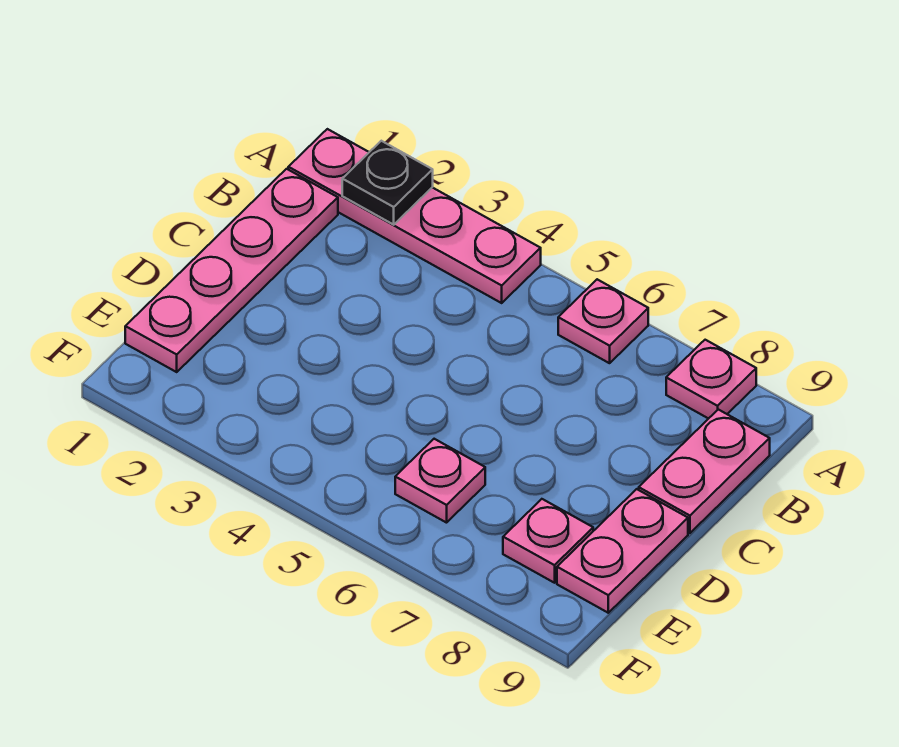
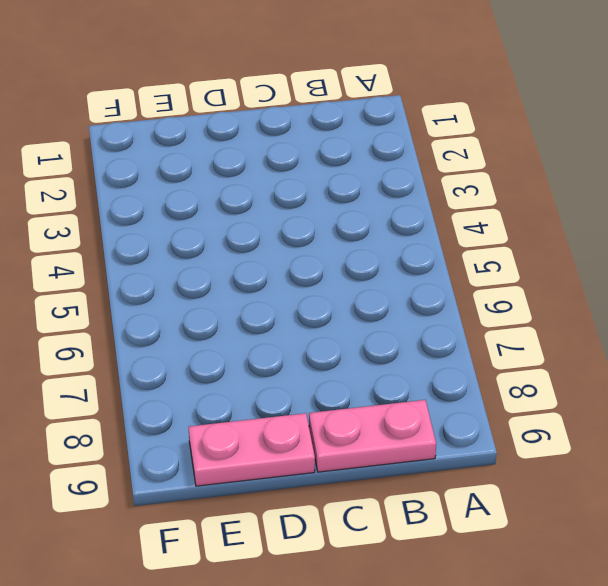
none -> pink 1x4 plate [288,129,541,303]
none -> pink 1x1 plate [558,279,648,363]

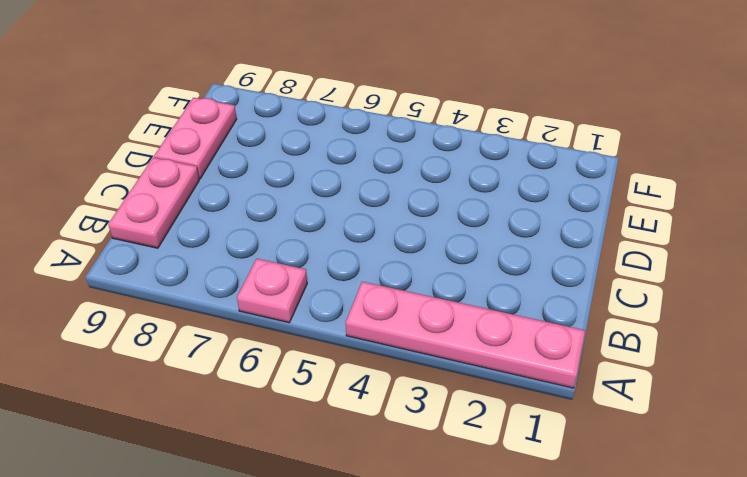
none -> pink 1x1 plate [666,340,756,419]
none -> pink 1x4 plate [125,169,338,372]

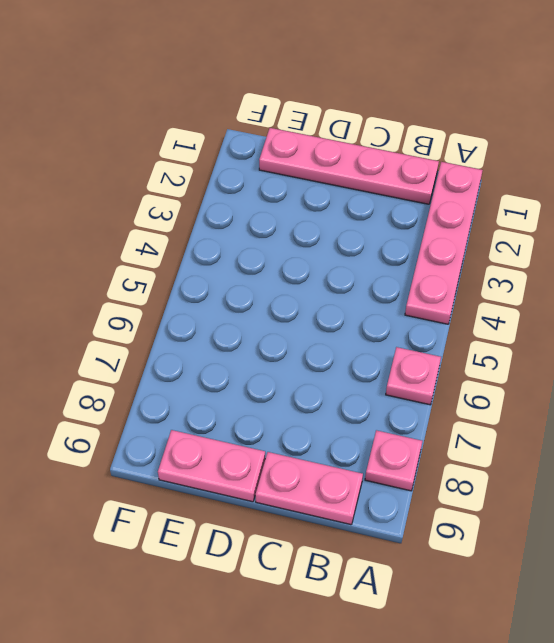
none -> pink 1x1 plate [395,439,485,523]
none -> pink 1x1 plate [503,499,593,583]

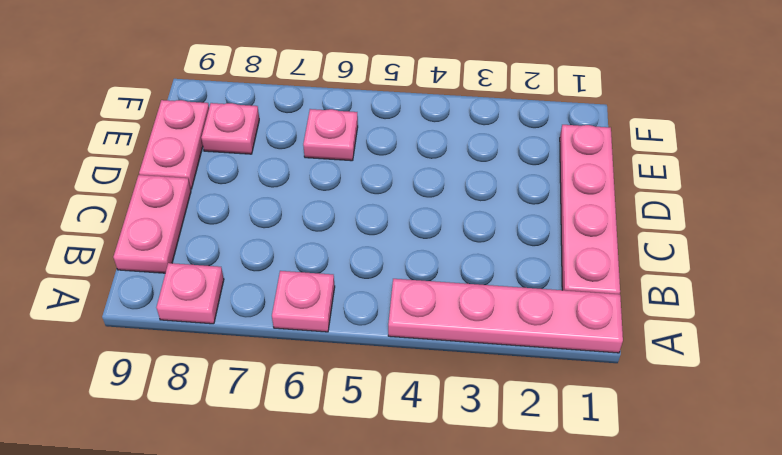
none -> black 1x1 plate [342,141,433,225]

